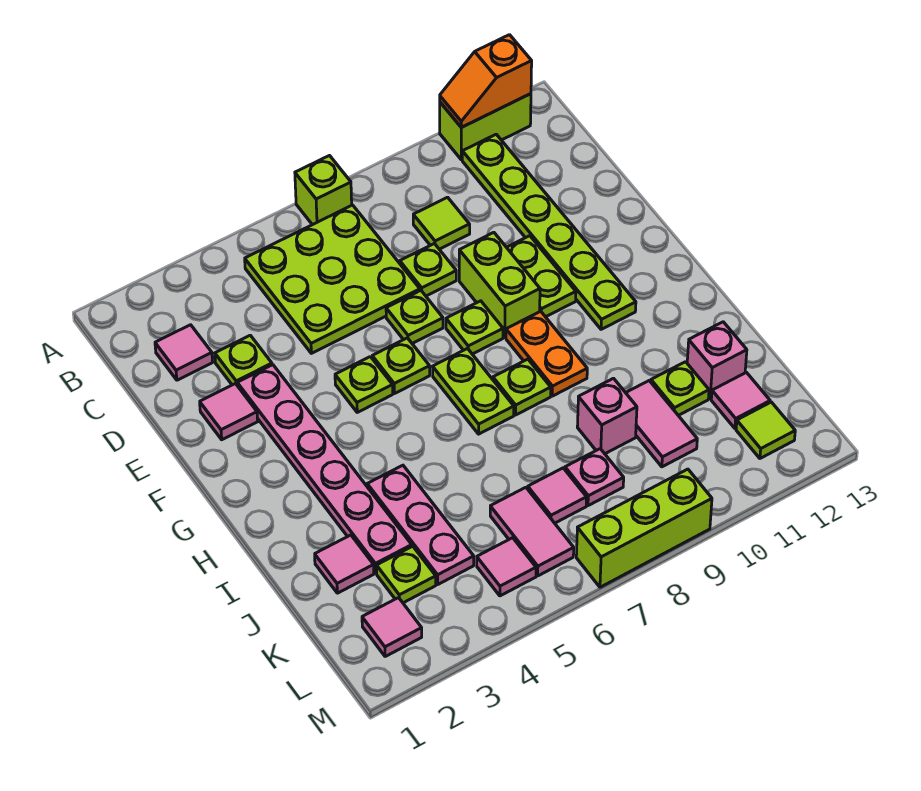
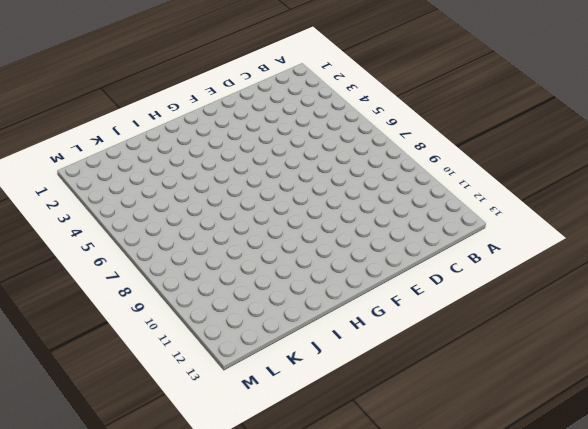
none -> lime 1x1 brick [295,156,352,225]
none -> lime 1x2 brick [440,94,531,160]
none -> lime 3x3 plate [245,205,420,353]
none -> lime 1x6 plate [462,134,636,329]

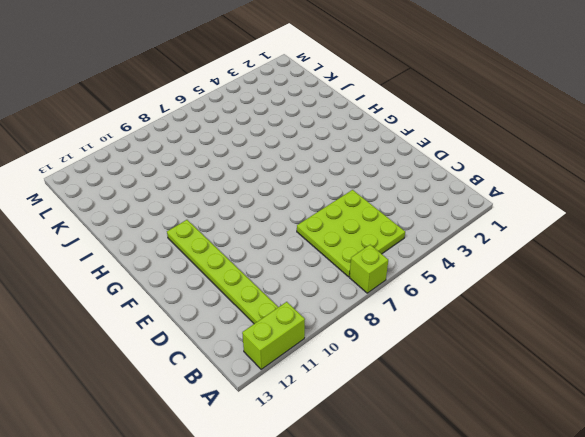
none -> pink 1x1 tile [155,325,213,380]
none -> lime 1x1 tile [413,197,470,249]
none -> lime 1x1 plate [215,335,272,385]
none -> lime 1x1 plate [400,244,456,296]

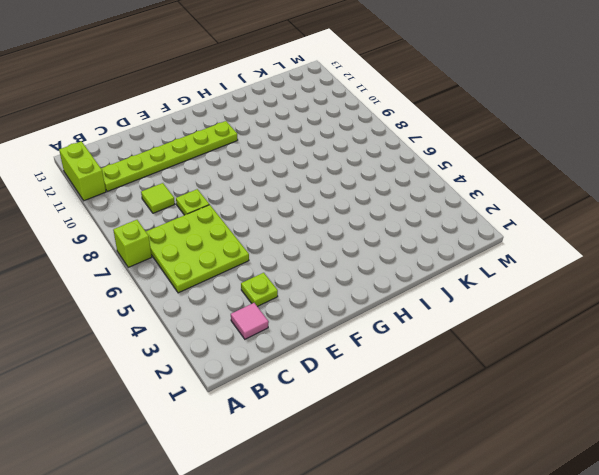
none -> pink 1x1 tile [200,384,258,440]
none -> pink 1x6 plate [237,365,412,573]
none -> lime 1x1 plate [386,290,443,344]
none -> lime 1x2 brick [459,232,540,337]

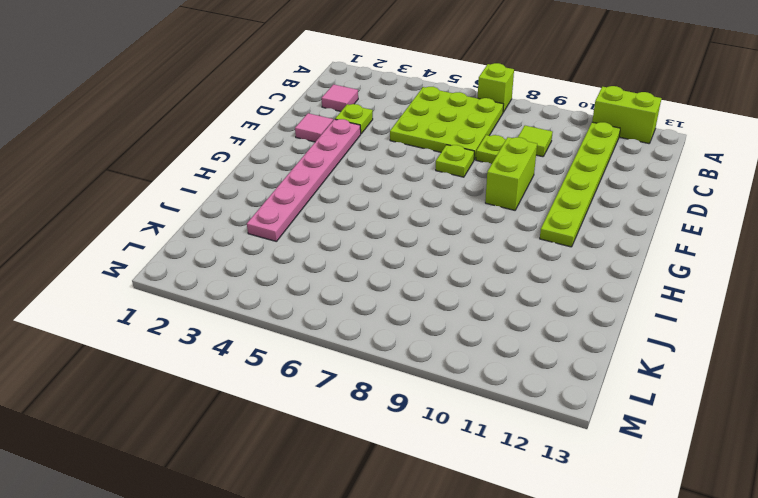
none -> lime 1x2 plate [507,236,576,317]
none -> lime 1x1 plate [335,357,393,412]
none -> lime 1x1 plate [372,338,430,394]
none -> lime 1x1 plate [446,301,503,354]

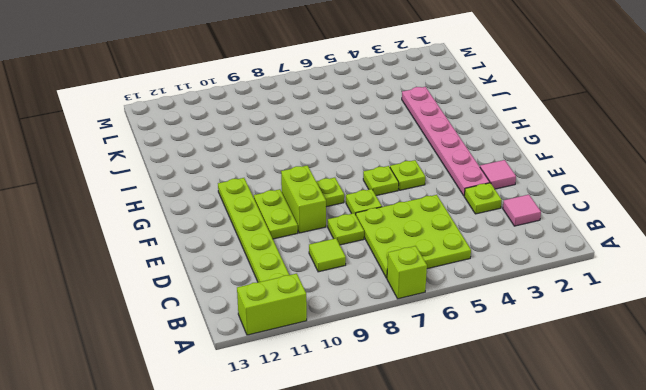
none -> lime 1x2 plate [433,349,514,434]
none -> orange 1x2 plate [506,311,587,396]
none -> lime 1x1 plate [493,359,551,415]
none -> pink 1x3 plate [367,465,474,584]

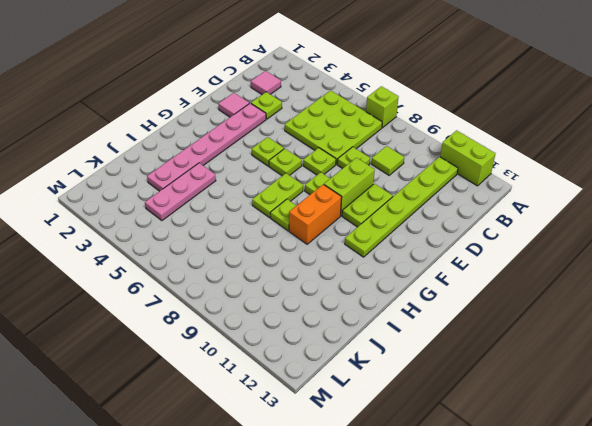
orange 1x2 brick [289,184,342,244] -> orange 1x2 plate [506,311,587,396]
none -> pink 1x1 tile [315,535,374,593]
none -> pink 1x1 brick [577,378,637,454]
none -> pink 1x2 tile [626,381,697,467]
none -> lime 1x1 plate [651,362,709,415]

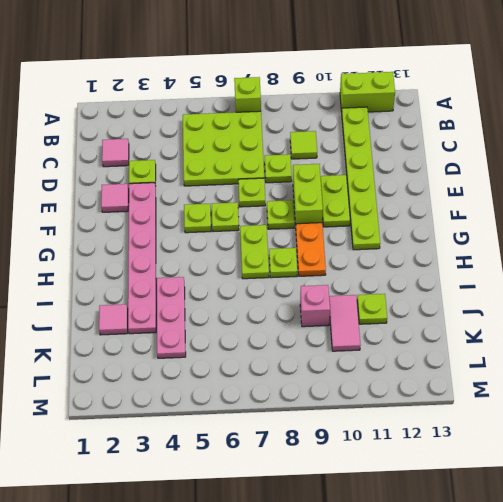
none -> pink 1x1 brick [687,322,747,399]
none -> lime 1x1 plate [377,546,436,603]
none -> pink 1x2 tile [490,487,574,576]
none -> pink 1x1 tile [528,468,587,523]

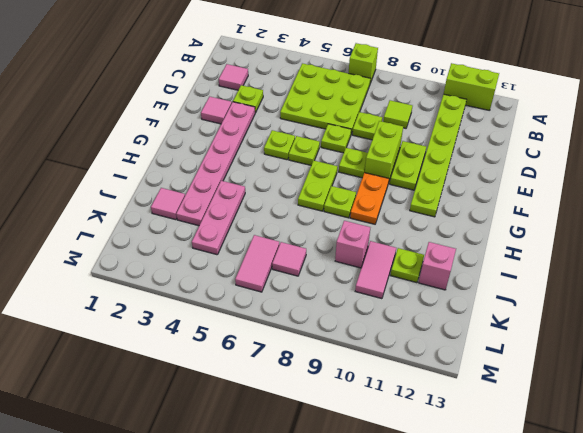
none -> lime 1x1 plate [377,546,436,603]
none -> pink 1x1 plate [565,449,624,506]
none -> pink 1x1 tile [711,372,770,428]
none -> pink 1x1 tile [362,598,422,657]

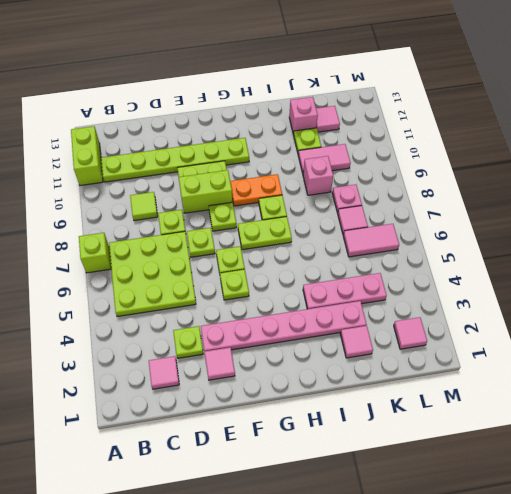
none -> lime 1x1 plate [377,546,436,603]
none -> pink 1x1 tile [477,538,536,596]
none -> lime 1x1 tile [736,402,795,458]
none -> lime 1x3 brick [576,469,712,587]

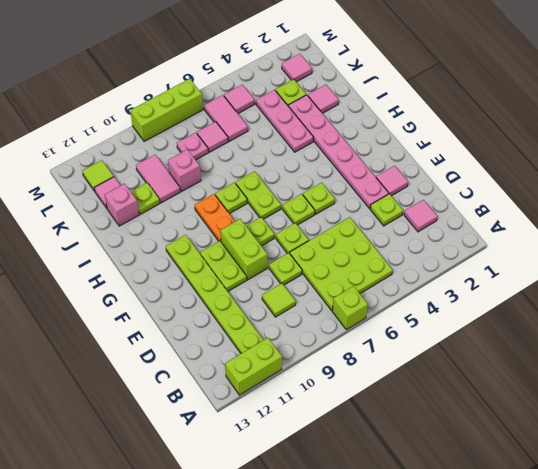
none -> orange 1x2 slope [440,35,532,127]

